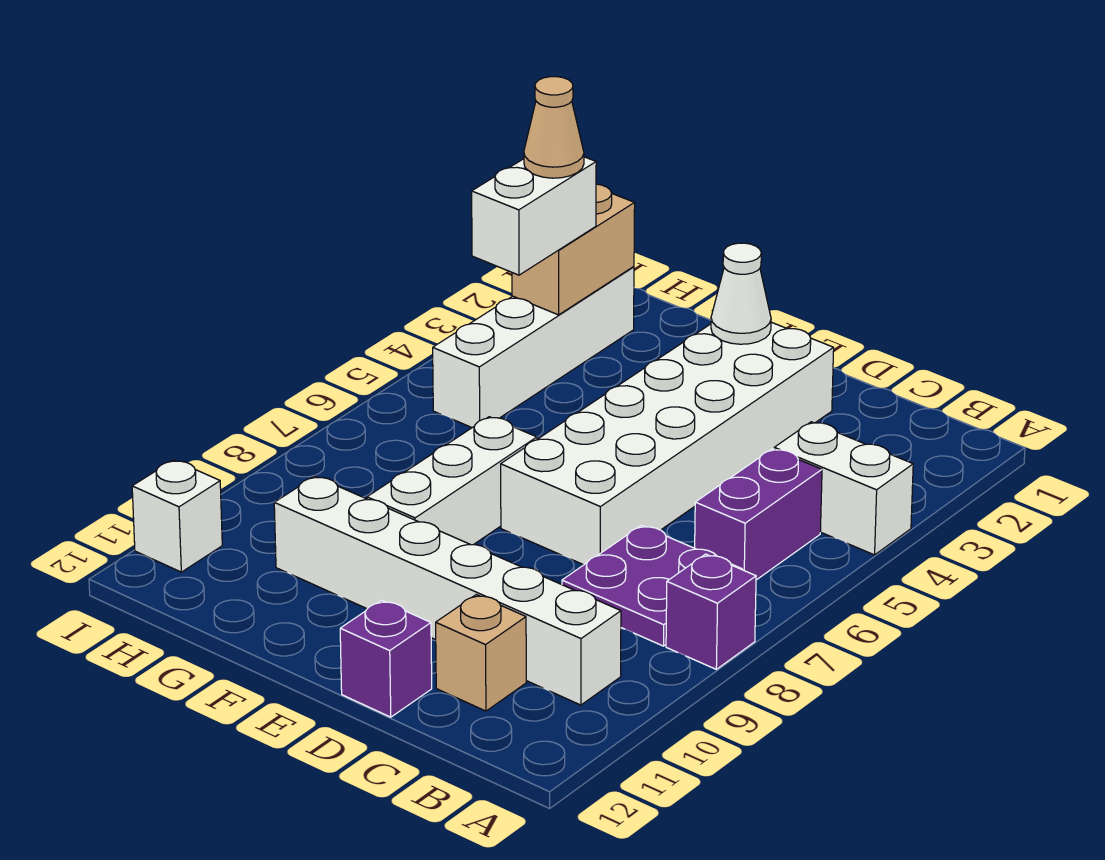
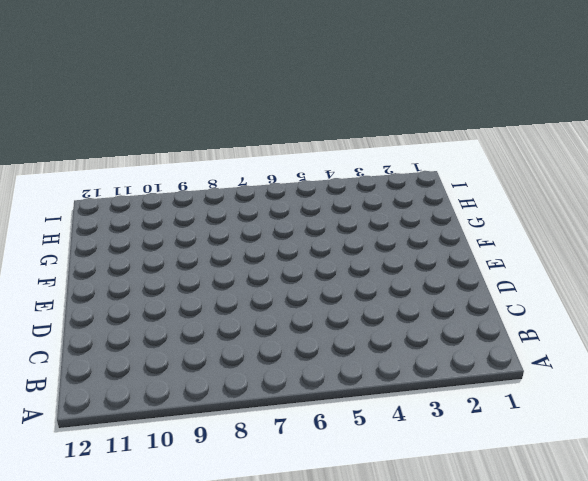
none -> white 1x2 brick [774,422,913,555]
none -> purple 1x1 brick [666,554,756,669]
none -> purple 1x2 brick [695,449,822,580]

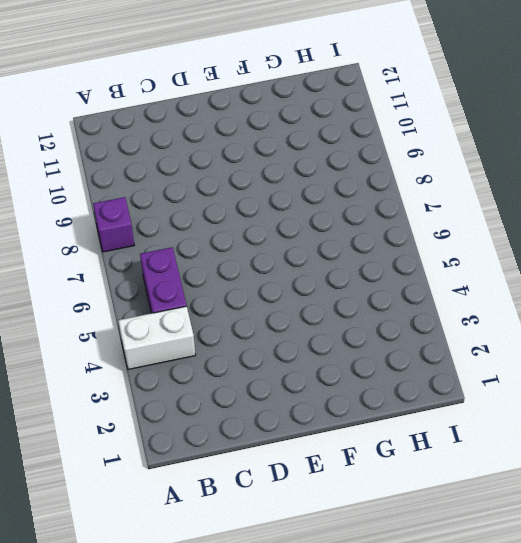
none -> purple 2x2 plate [562,526,742,646]
none -> white 1x6 brick [274,476,621,705]
none -> tan 1x1 brick [436,595,526,711]

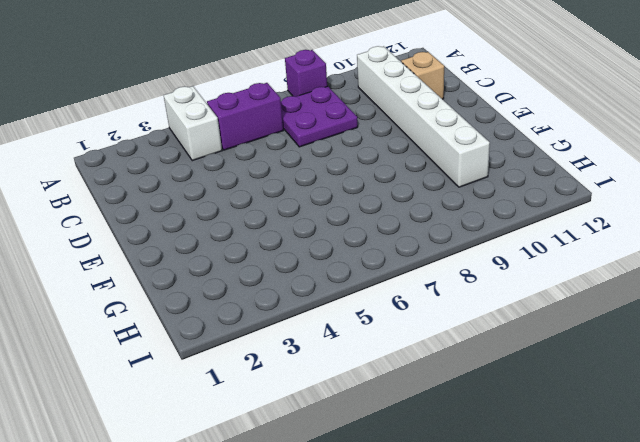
none -> white 2x6 brick [501,322,834,565]
none -> purple 1x1 brick [340,600,432,717]
none -> white 1x3 brick [367,417,537,545]

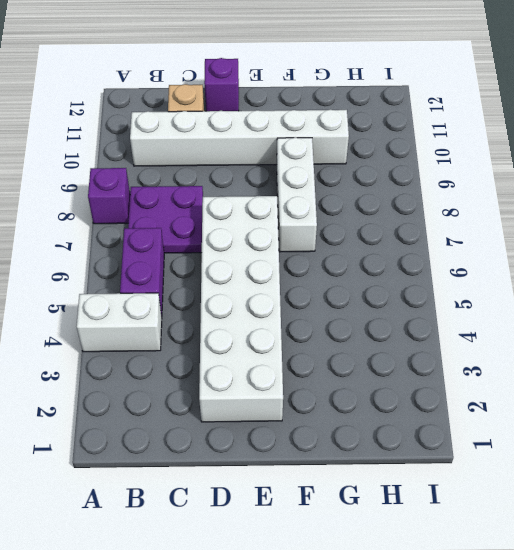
none -> white 1x4 brick [433,267,634,428]
none -> white 1x1 brick [132,460,222,572]
none -> white 1x1 cone [711,243,771,344]

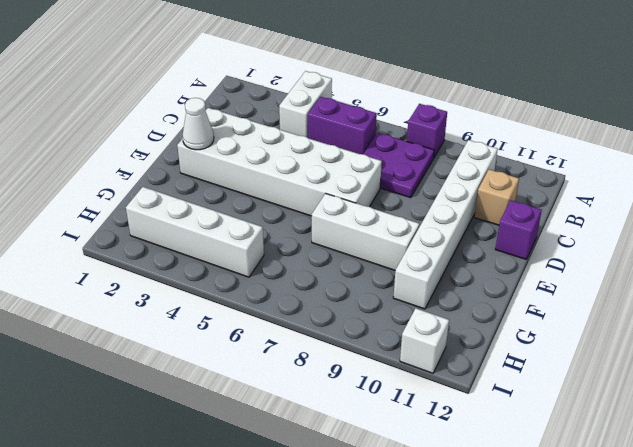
none -> tan 1x2 brick [512,184,635,315]
none -> white 1x2 brick [472,157,596,275]
none -> tan 1x1 cone [524,77,584,178]

